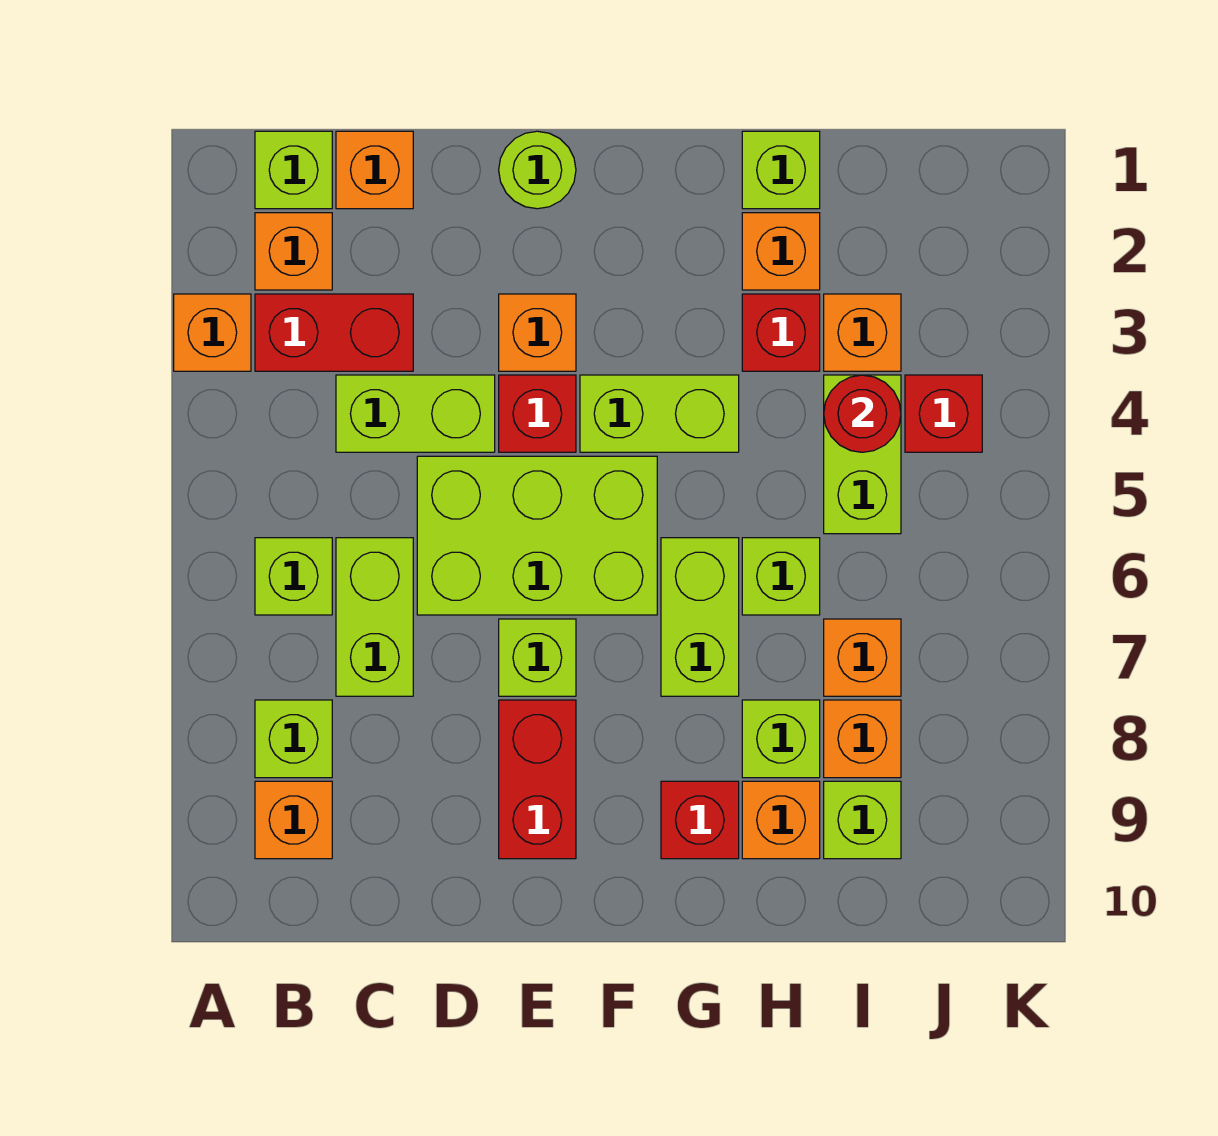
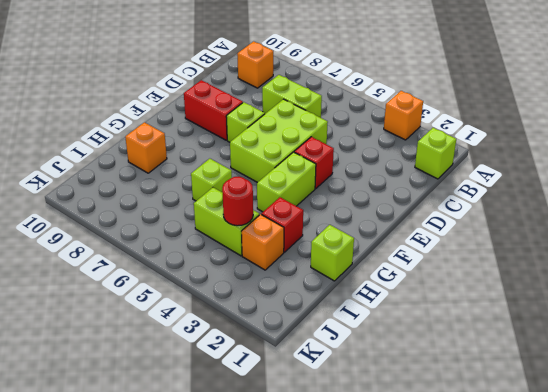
none -> orange 1x1 brick [255,213,332,290]
none -> red 1x2 brick [255,294,413,371]
none -> lime 1x1 brick [255,538,332,615]
none -> lime 1x1 brick [255,700,332,778]

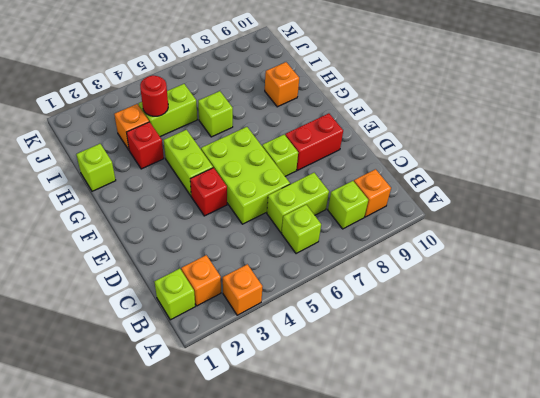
none -> red 1x2 brick [255,294,413,371]
none -> orange 1x1 brick [336,131,413,209]
none -> lime 1x2 brick [336,375,495,452]
none -> lime 1x1 round brick [499,131,576,209]

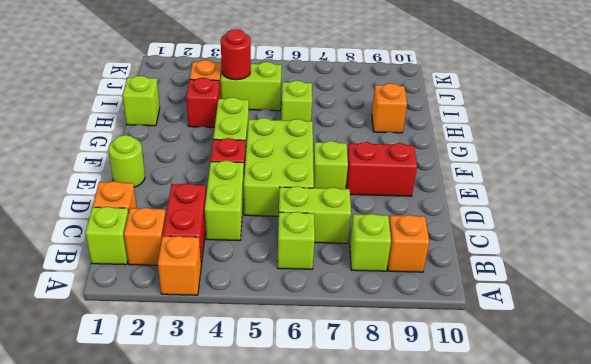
none -> orange 1x1 brick [499,294,576,371]
none -> lime 1x2 brick [661,538,739,696]
none -> red 1x1 brick [661,781,739,859]
none -> orange 1x1 brick [742,213,820,290]

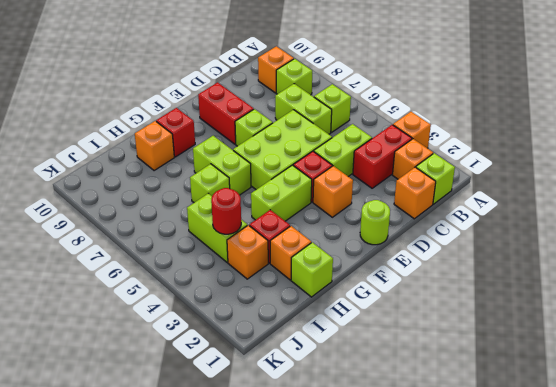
none -> lime 1x1 brick [742,700,820,778]
none -> orange 1x1 brick [824,619,901,696]
none -> orange 1x1 brick [824,700,901,778]
none -> lime 1x1 brick [824,781,901,859]

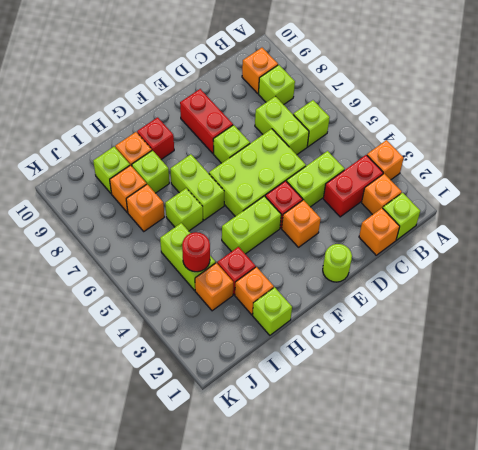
none -> red 1x1 brick [905,375,982,452]

